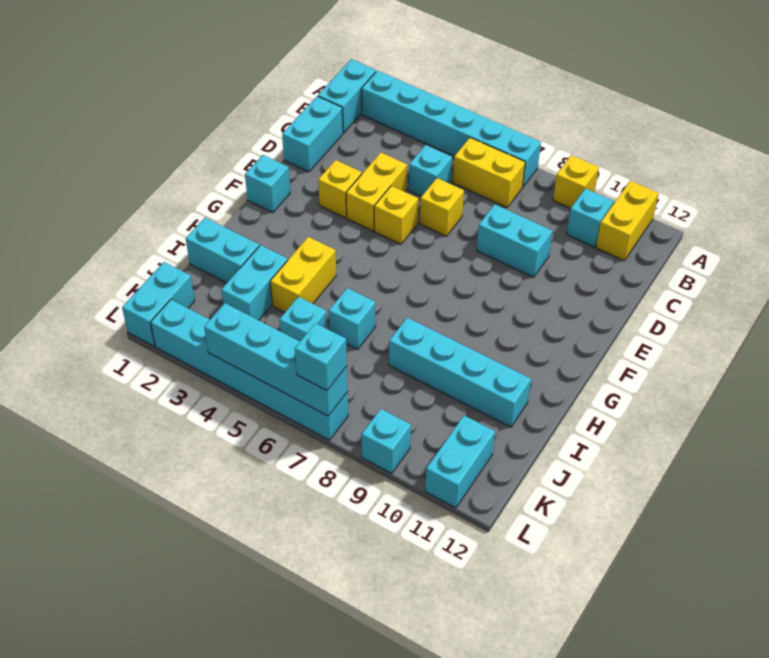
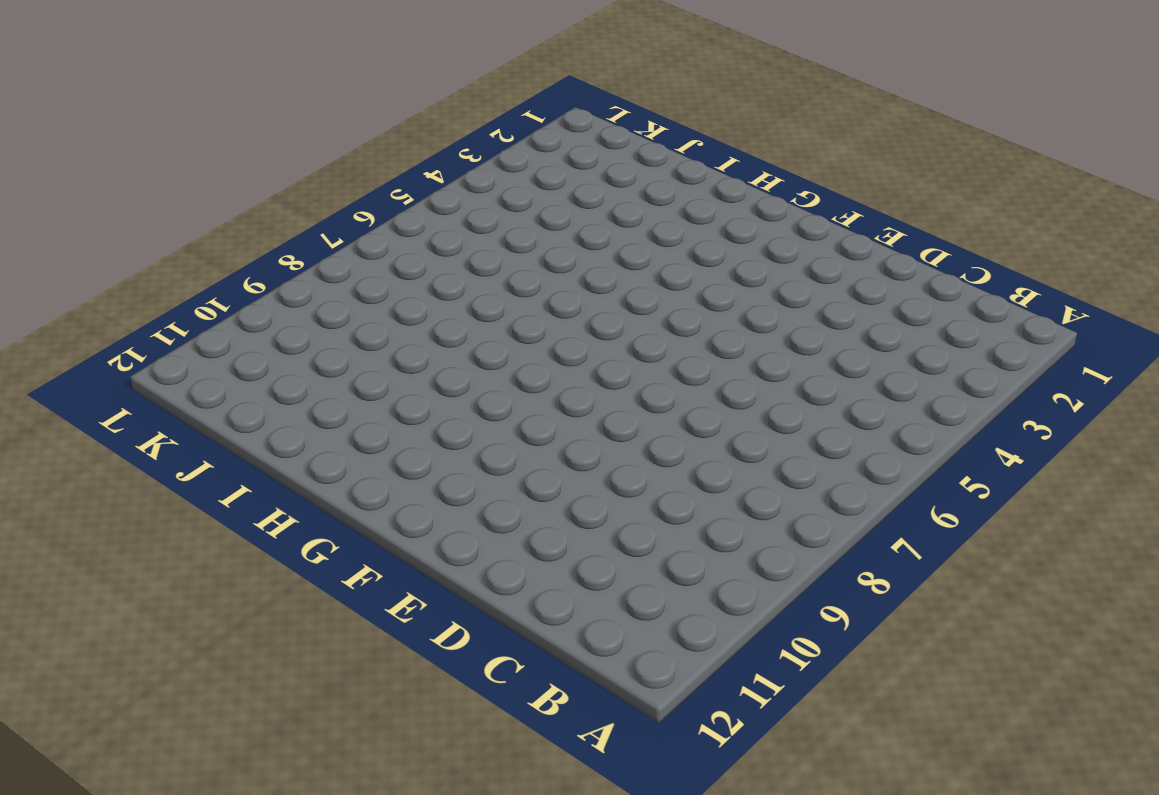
none -> cyan 1x2 brick [318,59,376,133]
none -> cyan 1x6 brick [361,71,541,187]
none -> yellow 1x1 brick [553,155,599,208]

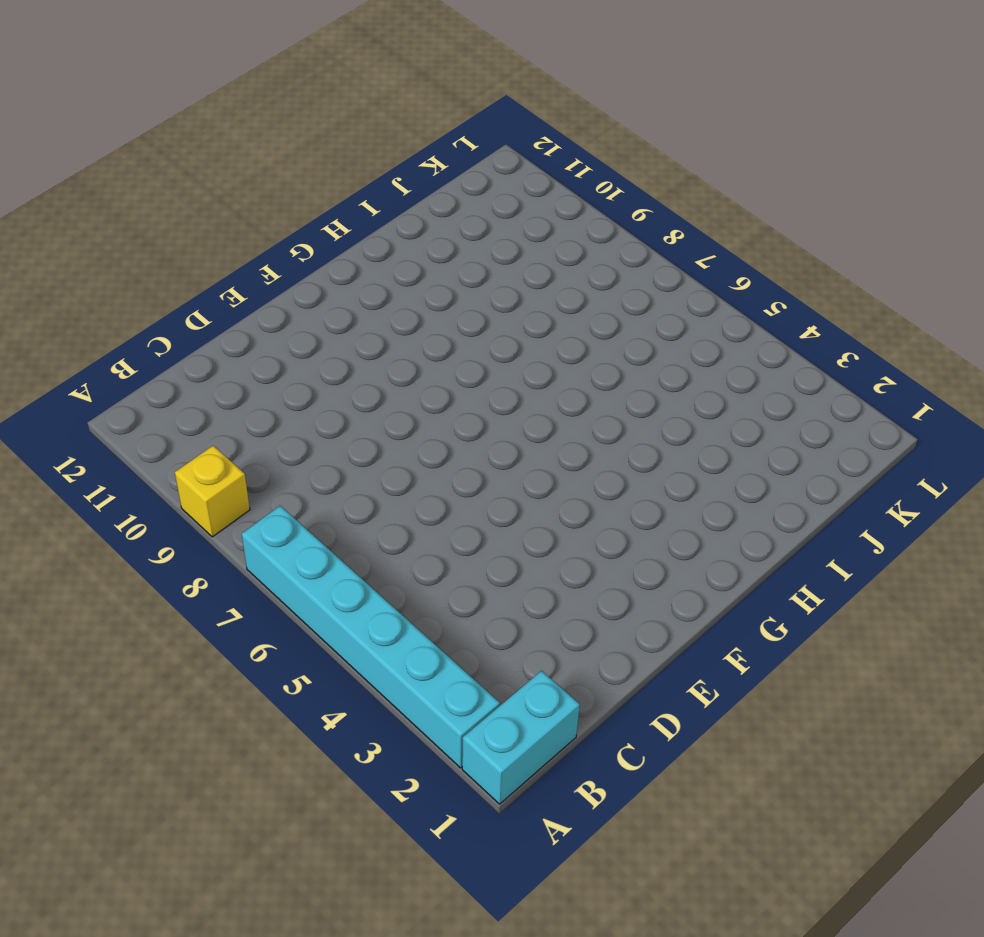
none -> yellow 1x2 brick [596,181,659,261]
none -> yellow 1x2 brick [453,138,525,208]
none -> cyan 1x1 brick [567,189,614,247]

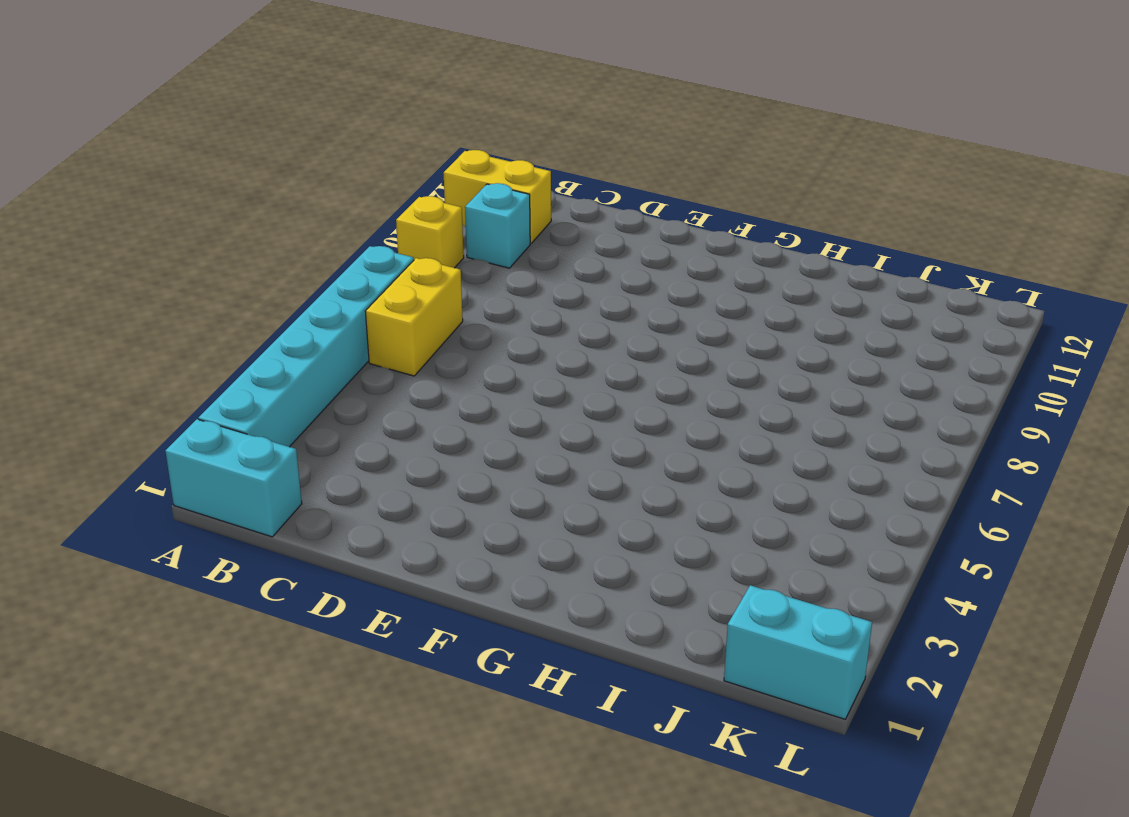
none -> cyan 1x2 brick [282,96,343,172]
none -> cyan 1x1 brick [409,145,452,196]
none -> yellow 1x2 brick [346,152,407,231]

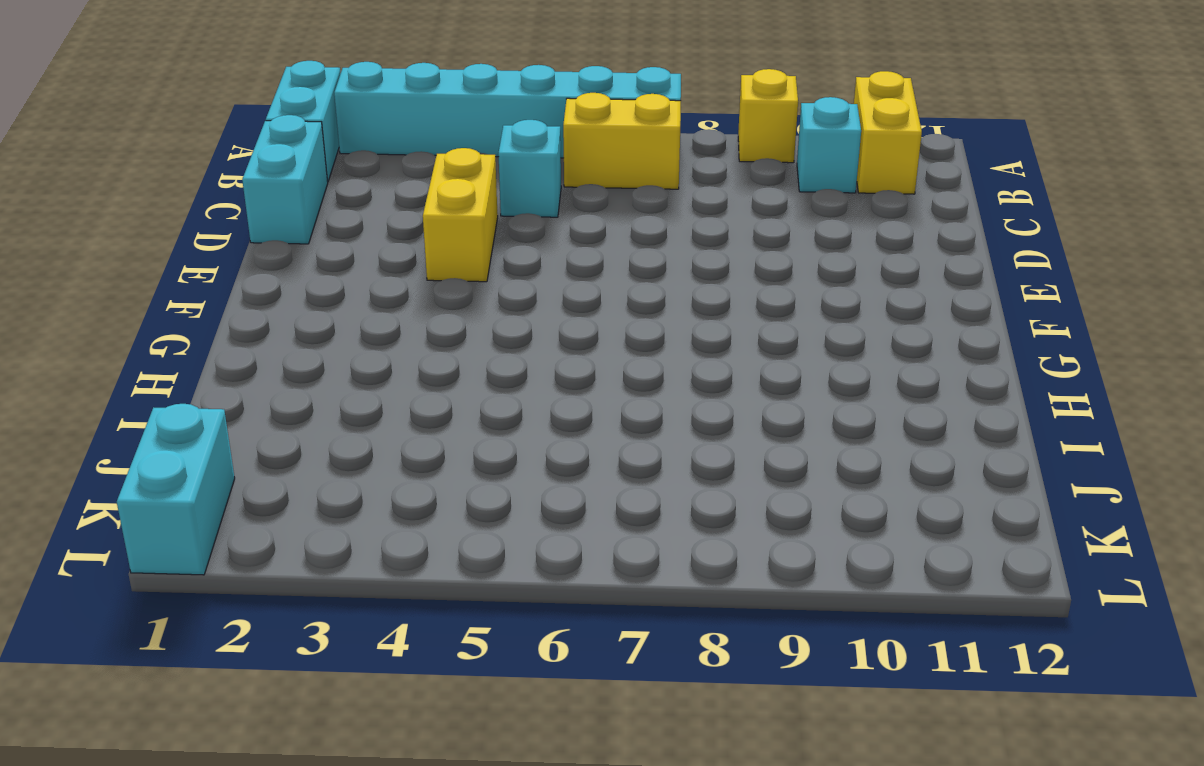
none -> yellow 1x1 brick [420,178,464,236]
none -> cyan 1x2 brick [477,204,552,277]
none -> yellow 1x1 brick [318,160,362,218]

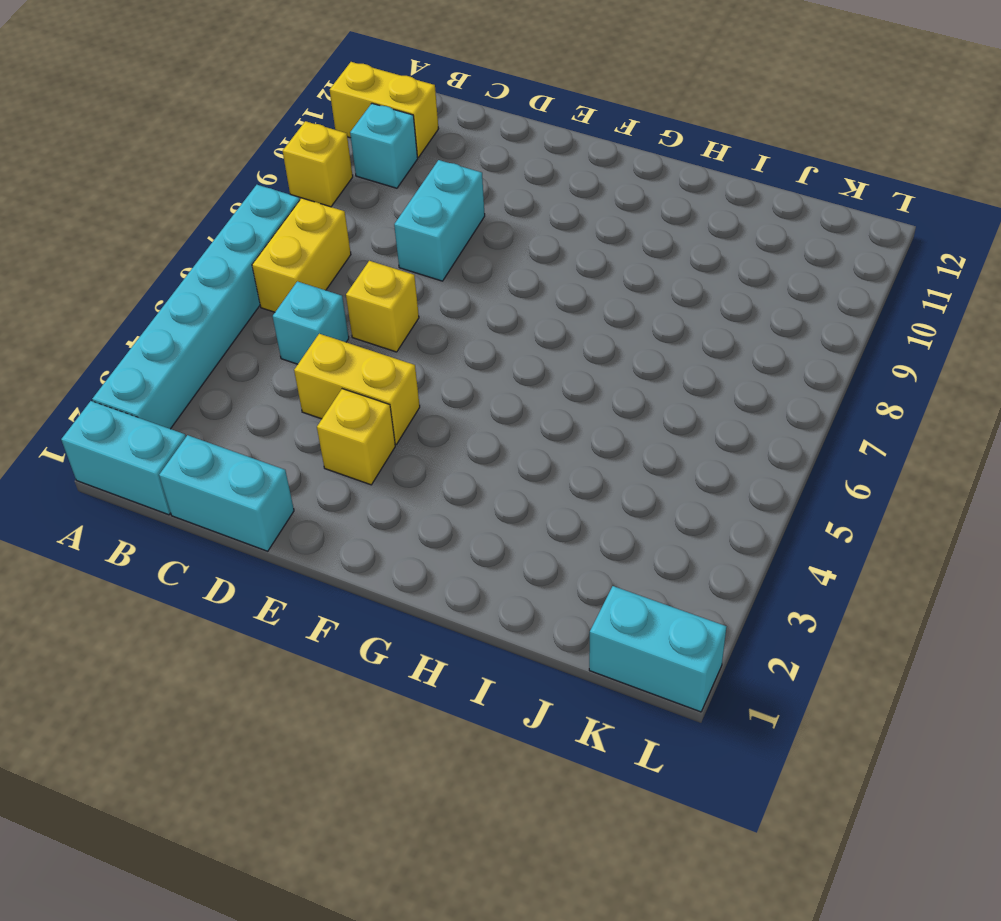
none -> yellow 1x1 brick [374,186,418,244]
none -> cyan 1x1 brick [245,155,290,212]
none -> yellow 1x2 brick [270,237,336,312]

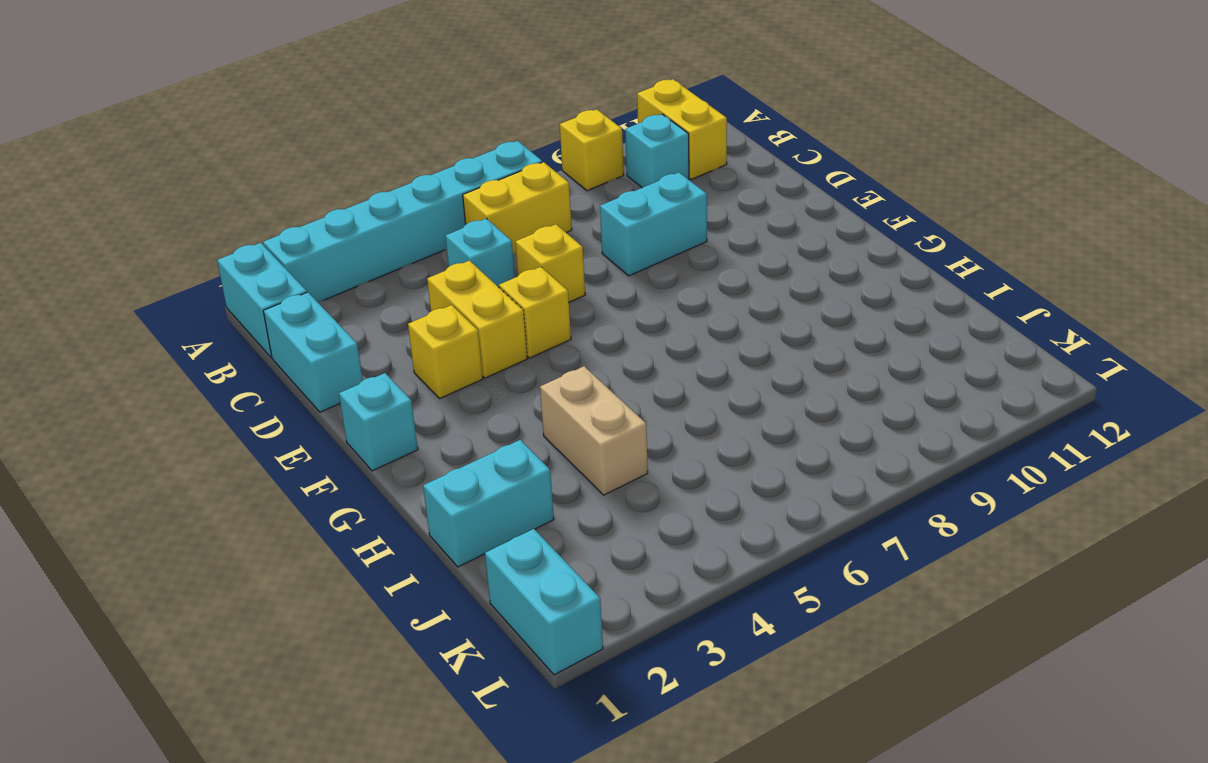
tan 1x2 brick [540,366,648,495] -> yellow 1x2 brick [270,237,336,312]
none -> cyan 1x2 brick [221,245,288,320]
none -> cyan 1x1 brick [329,288,376,349]
none -> cyan 1x4 brick [389,318,531,427]

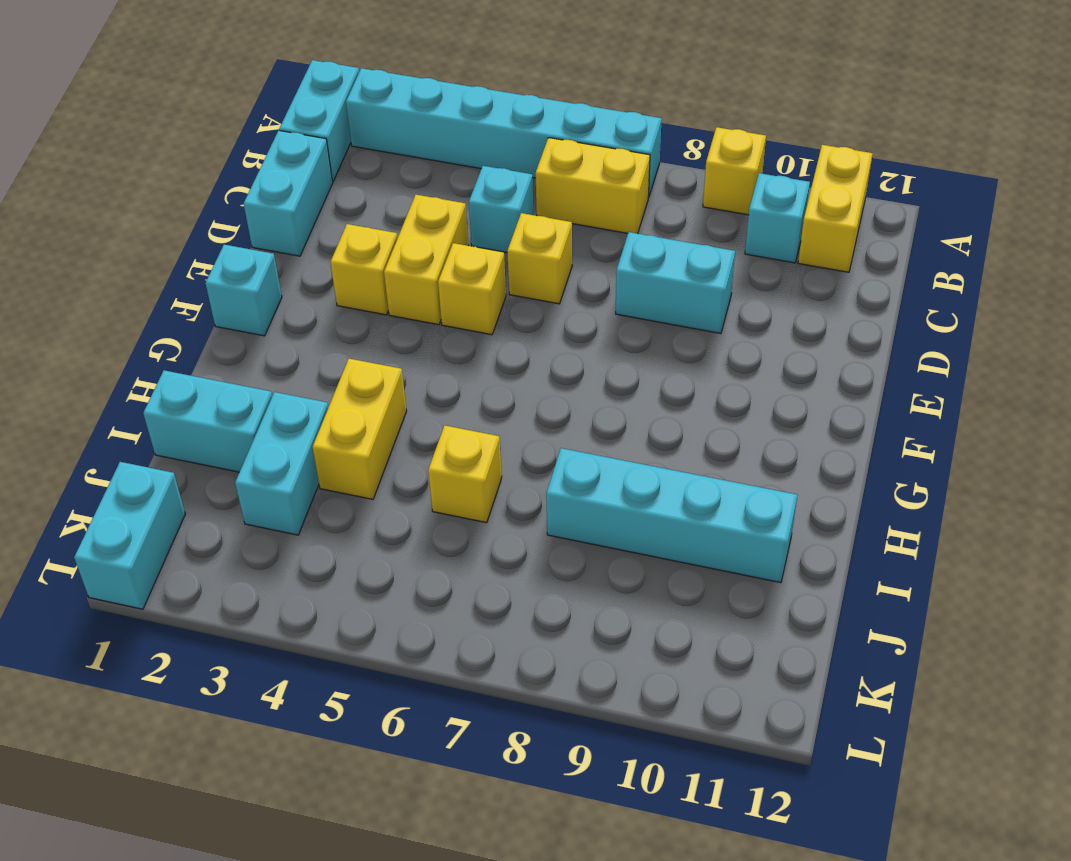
yellow 1x1 brick [428,425,502,523] -> cyan 1x1 brick [329,288,376,349]
none -> cyan 1x1 brick [279,297,327,341]
none -> cyan 1x2 brick [425,415,495,508]
none -> cyan 1x6 brick [150,300,348,440]

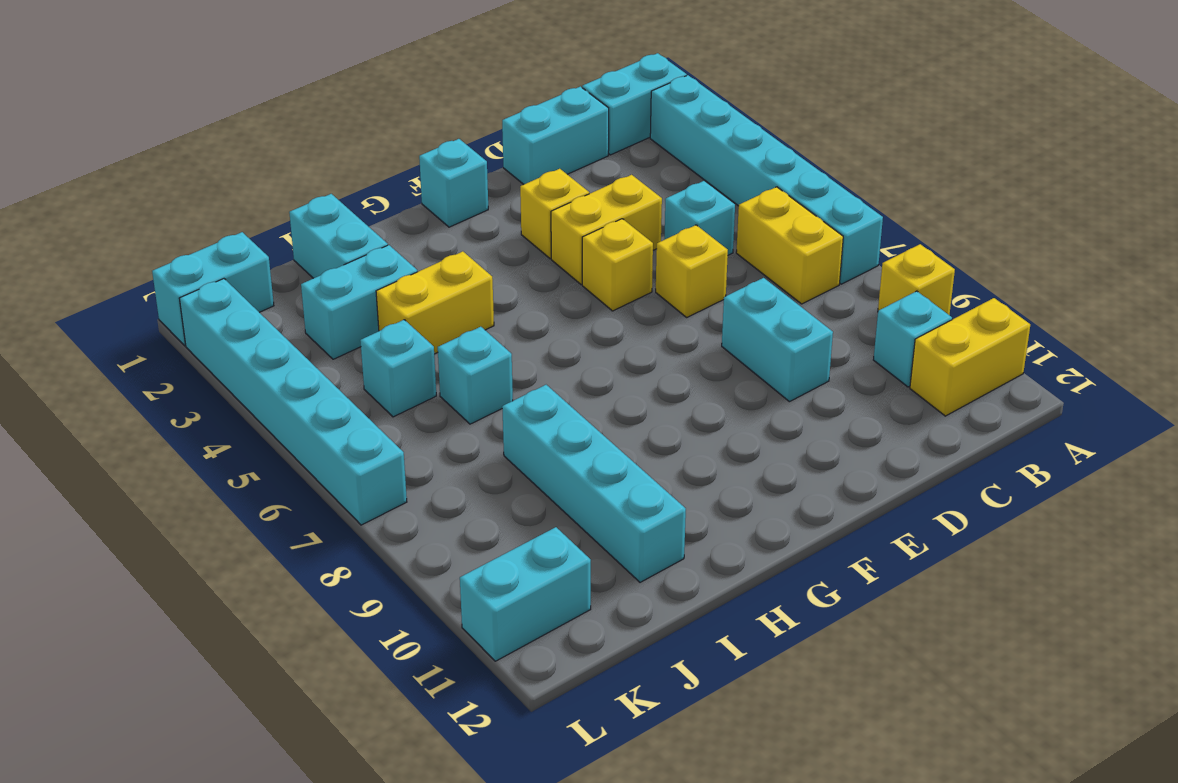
none -> cyan 1x1 brick [362,409,411,473]
none -> cyan 1x4 brick [204,303,348,416]
none -> cyan 1x1 brick [295,323,347,391]

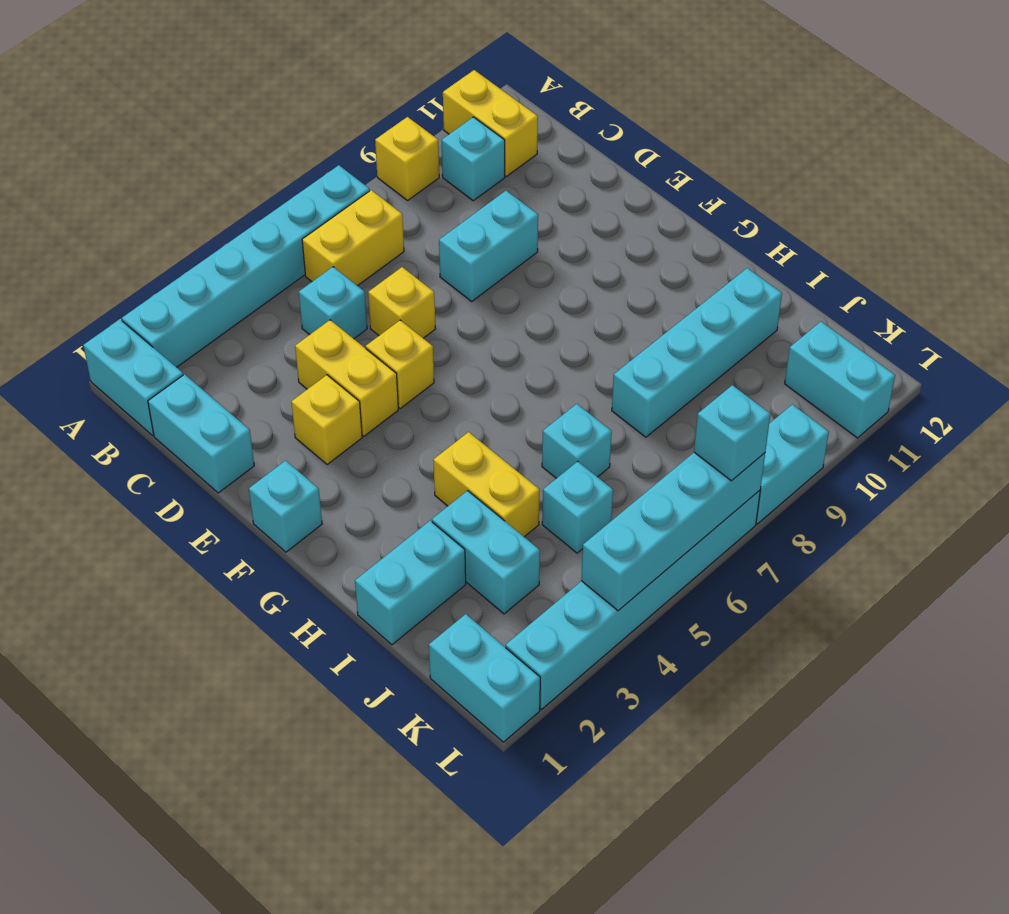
cyan 1x2 brick [756,404,829,524] -> cyan 1x1 brick [362,409,411,473]

